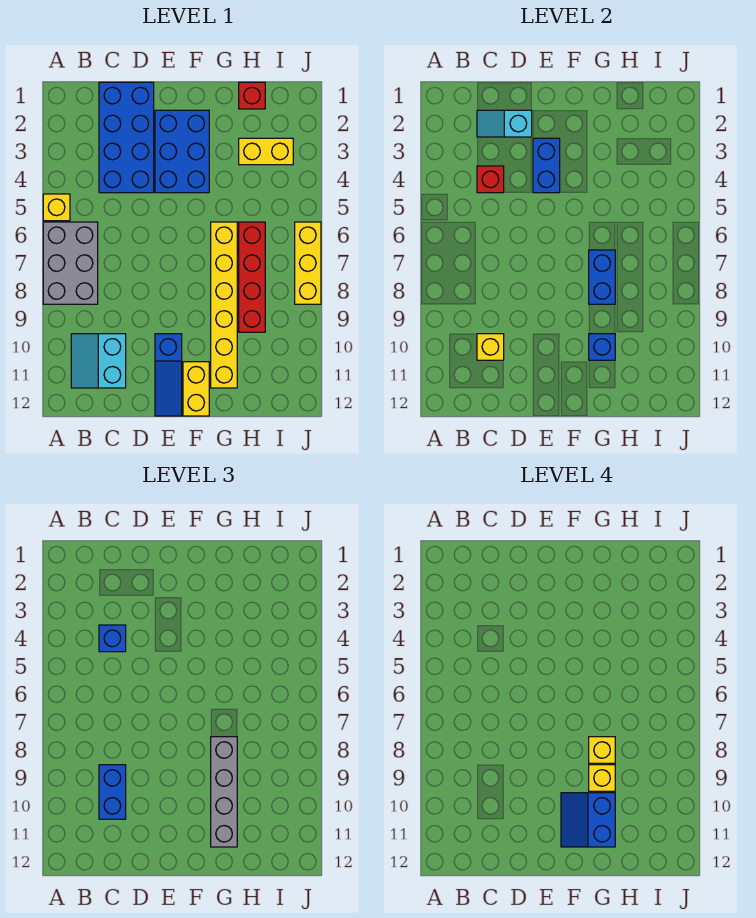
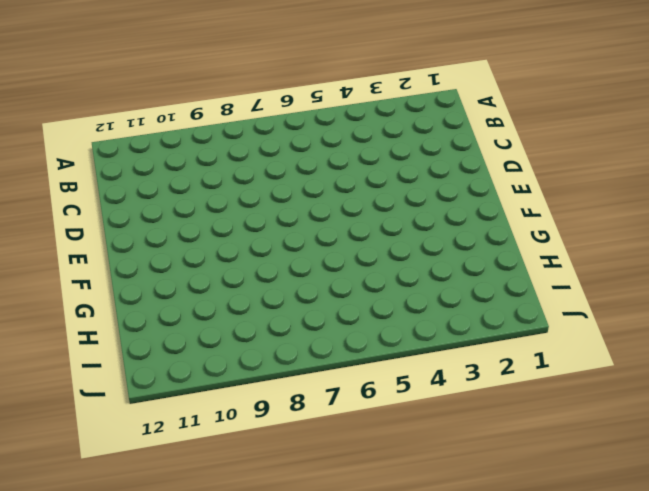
none -> yellow 1x1 brick [43,194,70,221]
none -> grey 2x3 brick [43,222,98,304]
none -> cyan 2x2 slope [71,334,126,388]

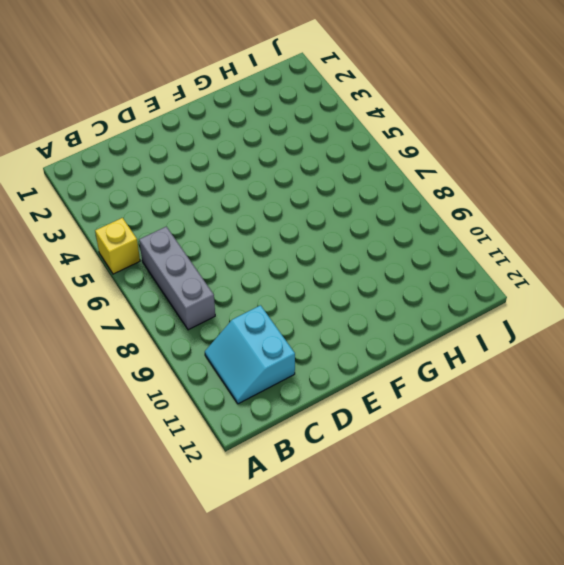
grey 1x3 brick [139,227,215,330] -> grey 2x3 brick [43,222,98,304]
none -> blue 2x4 brick [99,82,154,193]
none -> blue 2x3 brick [155,110,209,193]
none -> blue 1x3 slope [155,334,182,416]

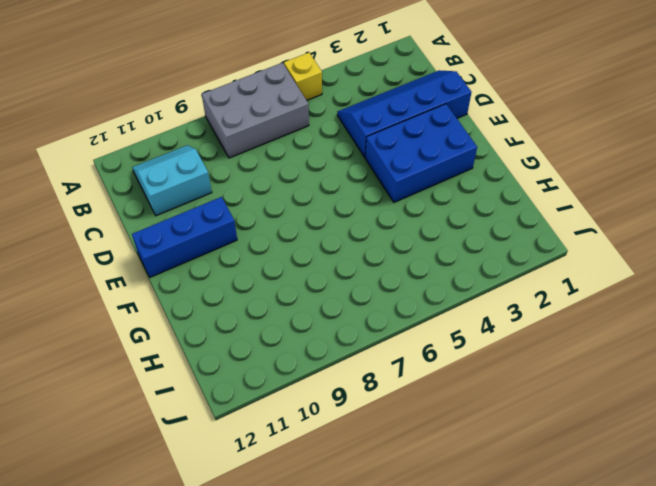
blue 2x4 slope [337,70,471,157] -> blue 2x4 brick [99,82,154,193]
blue 1x3 brick [132,197,237,277] -> blue 1x3 slope [155,334,182,416]
none -> yellow 1x2 brick [183,362,209,416]
none -> yellow 1x6 brick [211,222,237,388]
none -> red 1x1 brick [239,82,265,109]

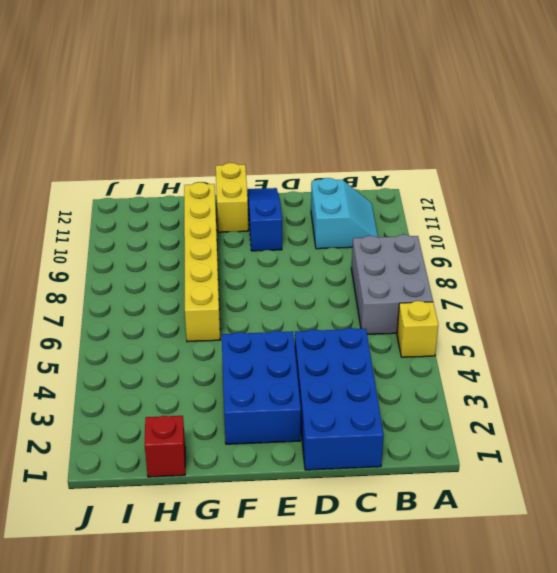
none -> yellow 1x2 brick [239,138,293,165]
none -> red 1x4 brick [239,222,265,332]
none -> yellow 1x3 brick [295,222,321,304]

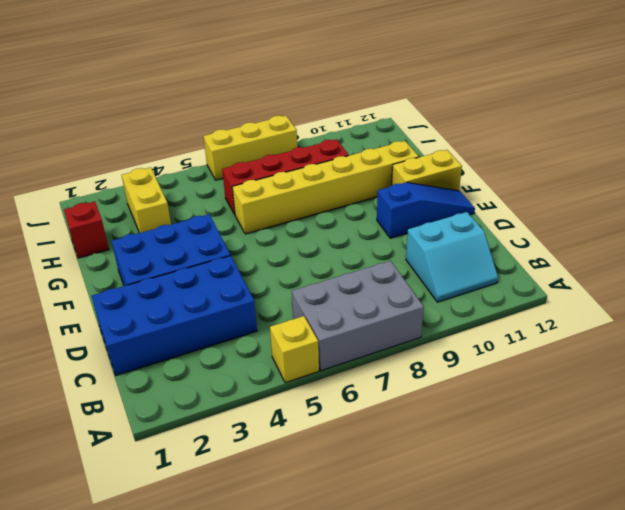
none -> cyan 1x2 slope [477,110,532,137]
none -> red 1x1 brick [477,166,504,193]
none -> yellow 1x1 brick [477,334,504,360]

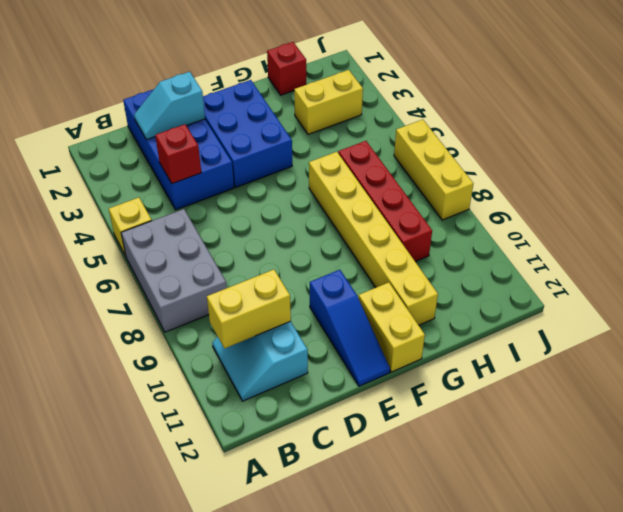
yellow 1x2 brick [207,270,291,349] -> yellow 1x1 brick [477,334,504,360]
none -> blue 1x2 brick [533,138,560,193]
none -> blue 1x2 brick [589,250,615,304]
none -> blue 1x1 brick [589,334,615,360]

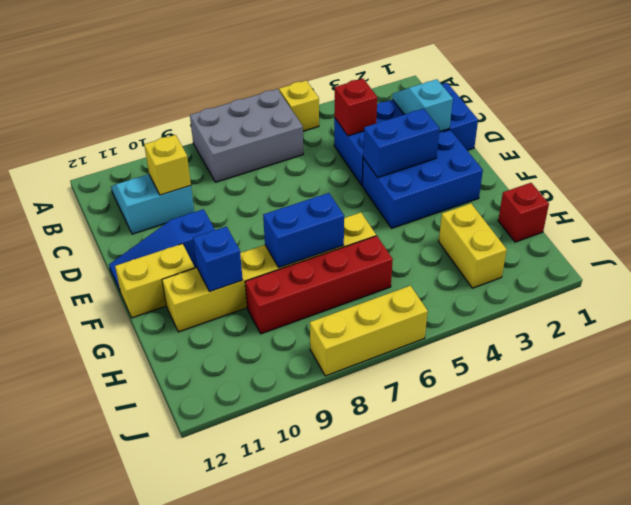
none -> blue 1x1 brick [99,625,126,652]
none -> blue 1x2 brick [99,765,126,819]
none -> grey 1x4 brick [211,737,237,847]

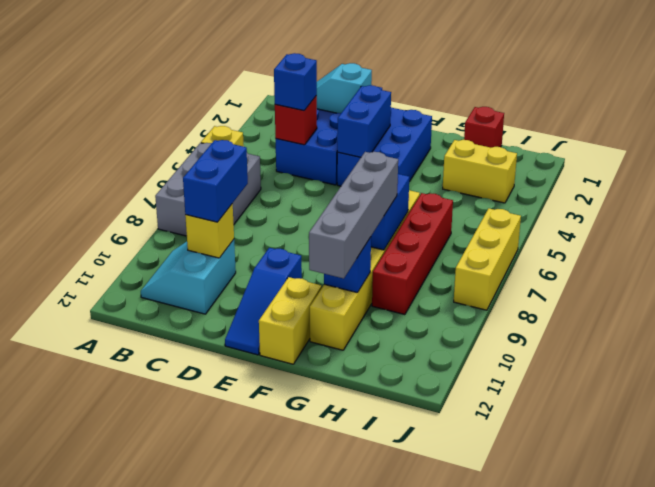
none -> blue 2x2 slope [561,793,615,847]
none -> yellow 1x1 brick [589,737,615,763]
none -> yellow 1x1 brick [589,765,615,791]

